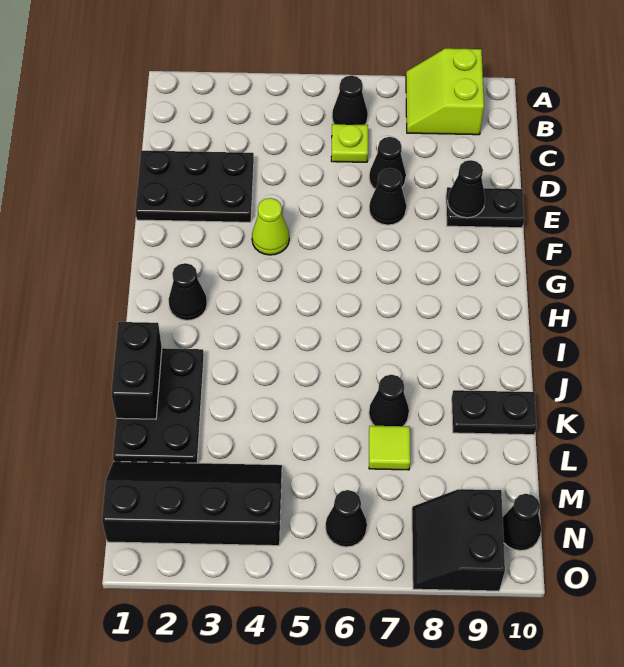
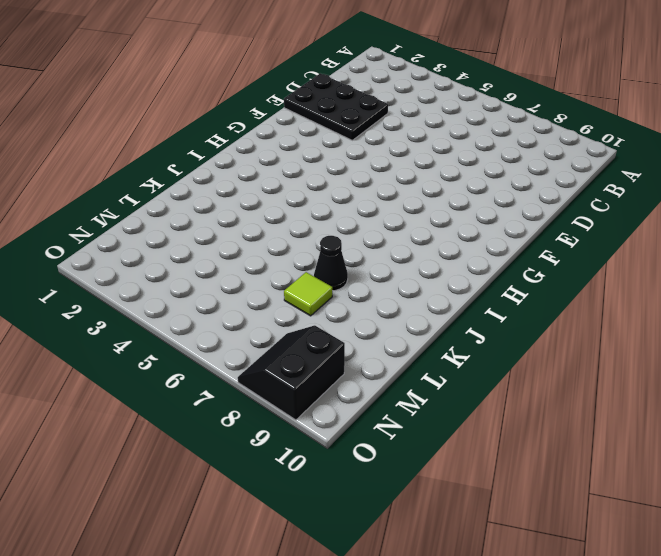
none -> lime 2x2 slope [406,48,484,135]
none -> black 1x1 cone [332,76,368,125]
none -> lime 1x1 plate [331,124,368,162]

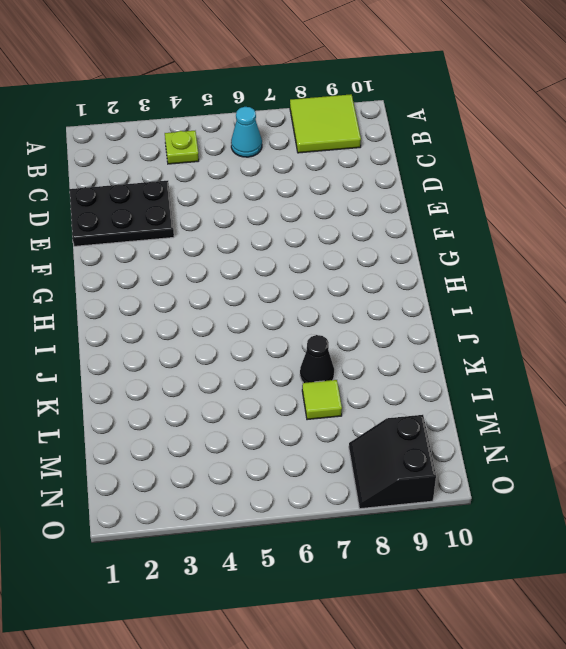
lime 2x2 tile [290,94,361,153] -> lime 2x2 slope [406,48,484,135]
lime 1x1 plate [165,131,199,164] -> lime 1x1 plate moved to [331,124,368,162]
cyan 1x1 cone [231,107,262,157] -> black 1x1 cone [332,76,368,125]
none -> black 1x1 cone [369,137,406,189]
none -> black 1x1 cone [369,168,406,225]
none -> black 1x2 plate [446,187,524,228]

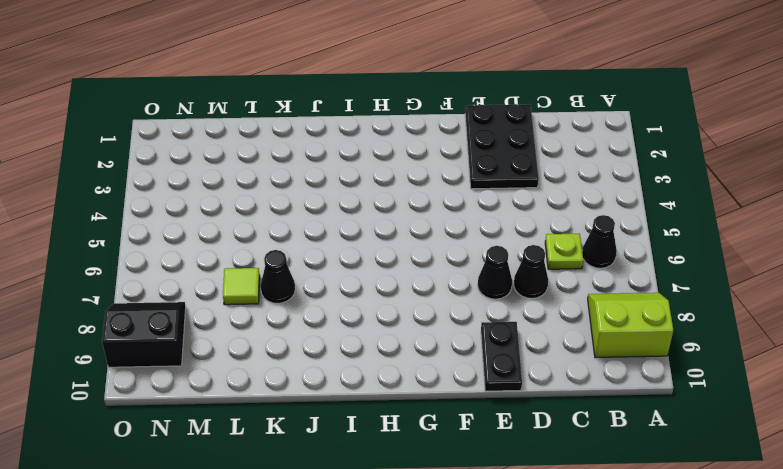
none -> lime 1x1 cone [252,198,289,255]
none -> black 1x1 cone [168,263,207,320]
none -> black 2x3 plate [113,348,204,463]

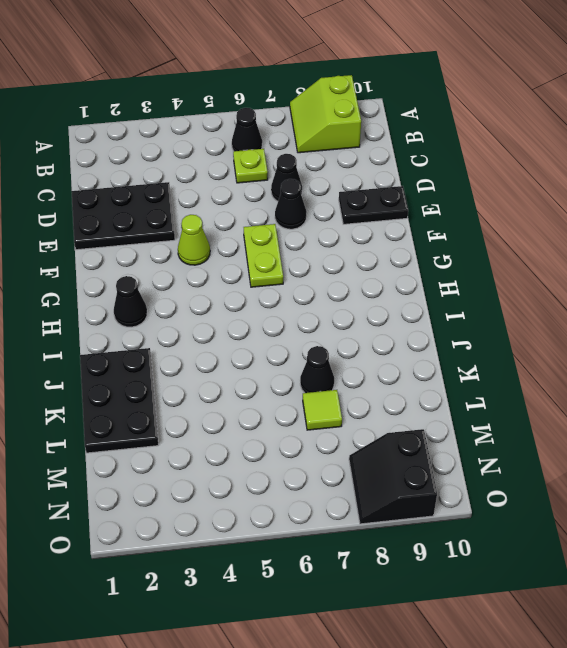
lime 1x2 plate [244,224,283,287] -> none
none -> black 1x2 plate [452,390,537,435]
none -> black 2x4 slope [102,461,282,546]
none -> black 1x1 cone [325,490,367,547]

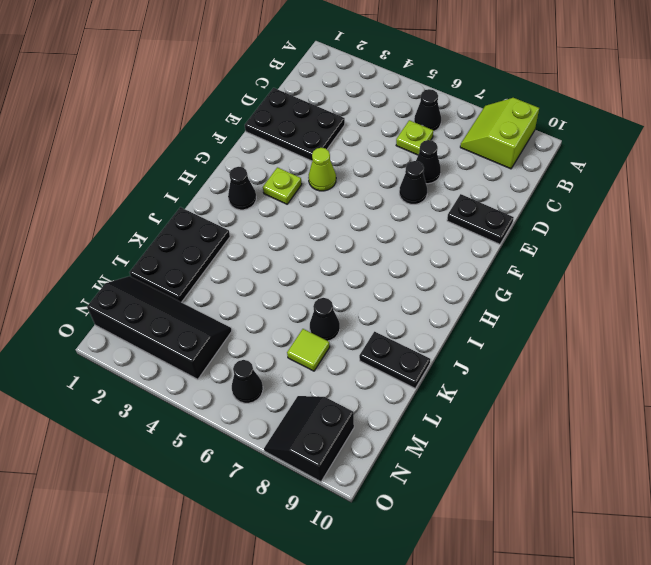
lime 1x1 plate [263,167,302,204] -> none
none -> black 1x1 cone [503,494,541,551]
none -> black 1x1 cone [448,160,485,218]
none -> black 1x2 brick [111,322,162,419]

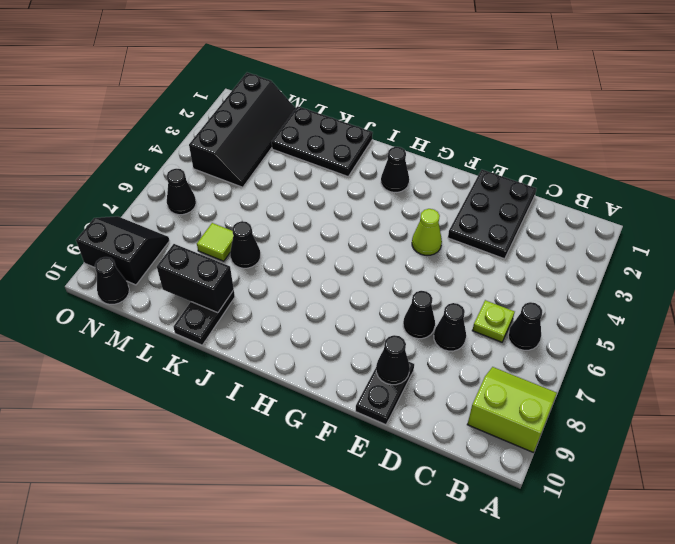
black 1x2 brick [157,244,234,313] -> black 1x2 brick moved to [111,322,162,419]

